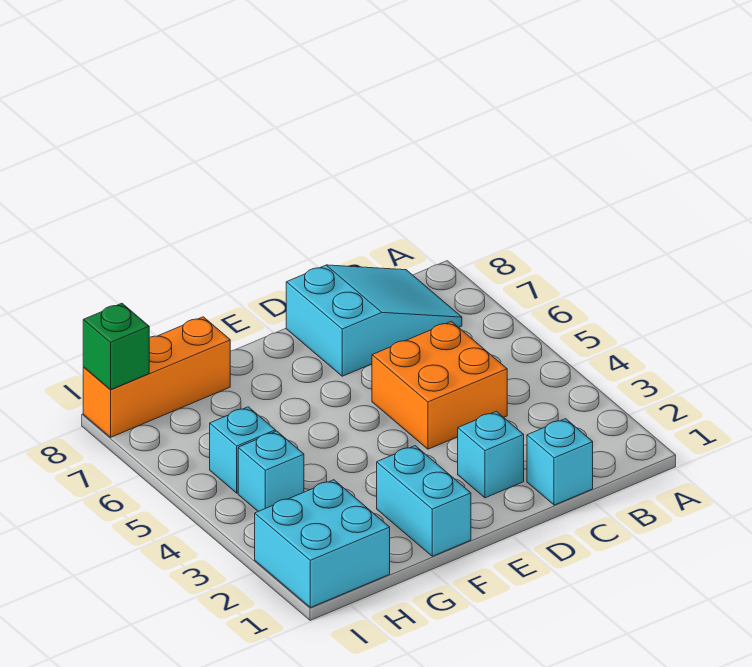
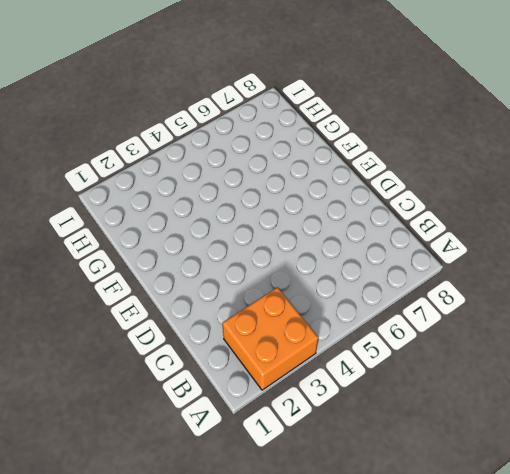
orange 2x2 brick [222,287,319,390] -> orange 2x2 brick moved to [372,321,507,449]
none -> cyan 2x3 slope [286,265,462,376]
none -> cyan 1x1 brick [527,419,593,505]

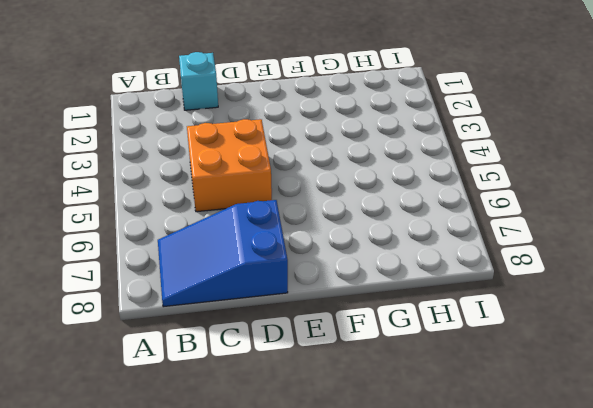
blue 2x3 slope [158,200,288,307] -> cyan 2x3 slope [286,265,462,376]
none -> cyan 1x1 brick [458,411,524,498]
none -> cyan 1x2 brick [377,446,471,556]

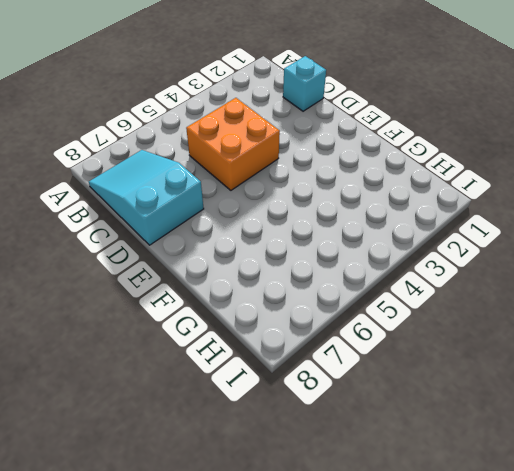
none -> cyan 1x1 brick [458,411,524,498]
none -> cyan 1x2 brick [377,446,471,556]

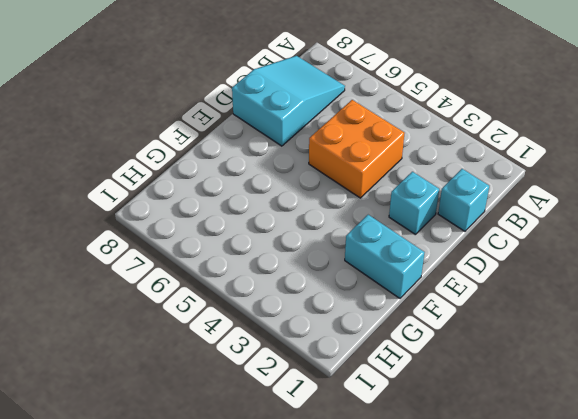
none -> orange 1x3 brick [83,317,230,437]
none -> cyan 2x2 brick [255,480,390,608]

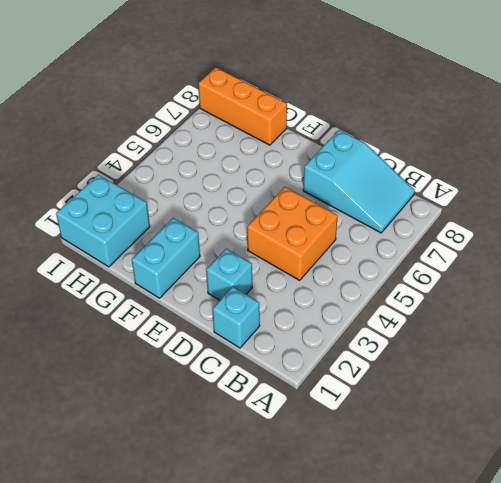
none -> cyan 1x1 brick [238,431,304,511]
none -> cyan 1x1 brick [210,407,276,493]

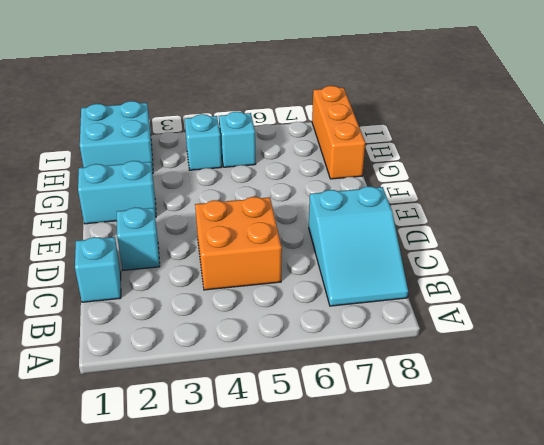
none -> green 1x1 brick [83,303,149,390]

